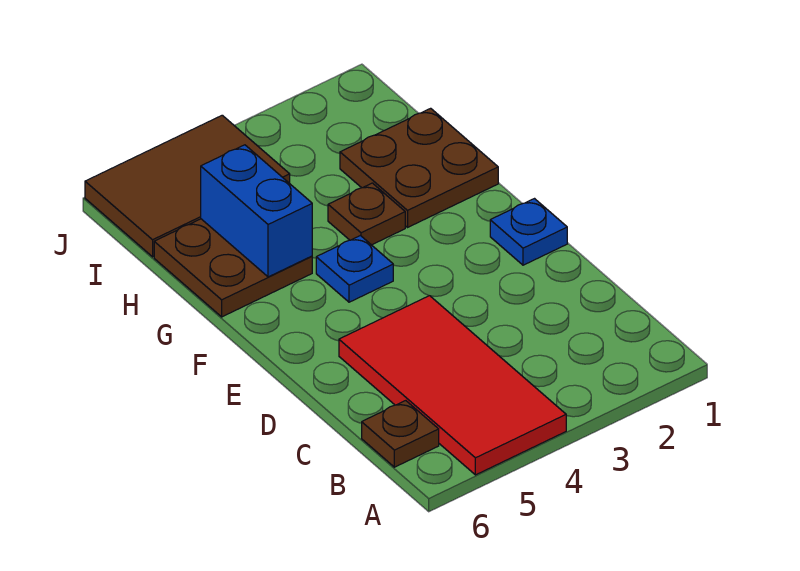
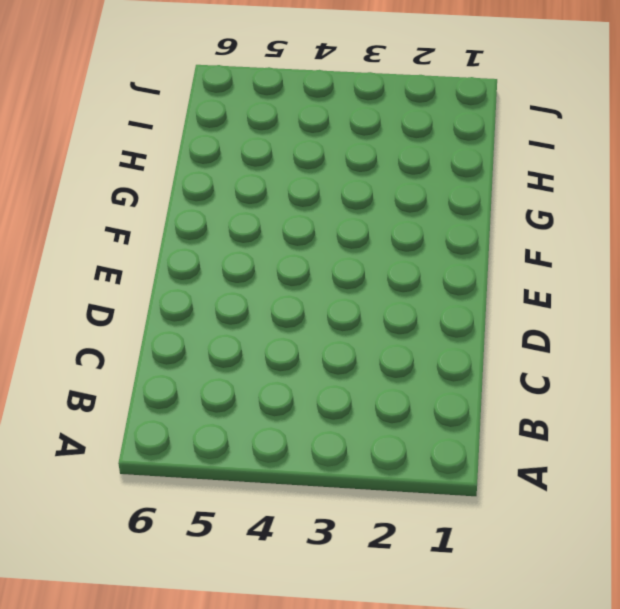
none -> red 2x4 tile [339,296,566,475]
none -> brown 1x1 plate [362,401,439,467]

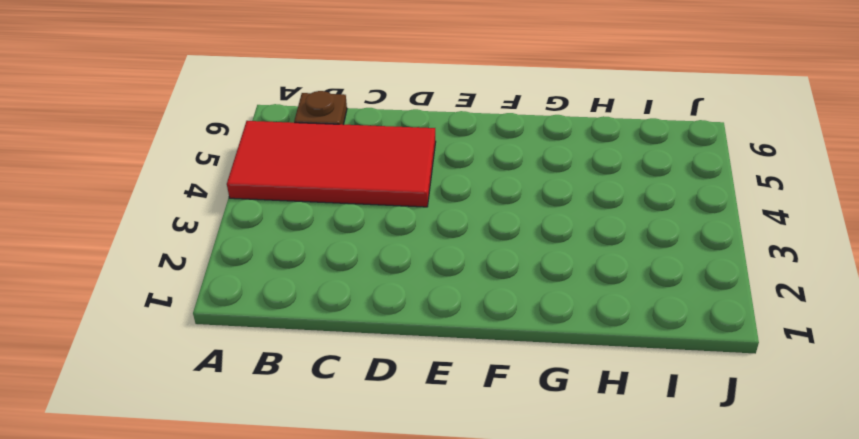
none -> blue 1x1 plate [490,199,567,265]
none -> blue 1x1 plate [316,236,393,302]

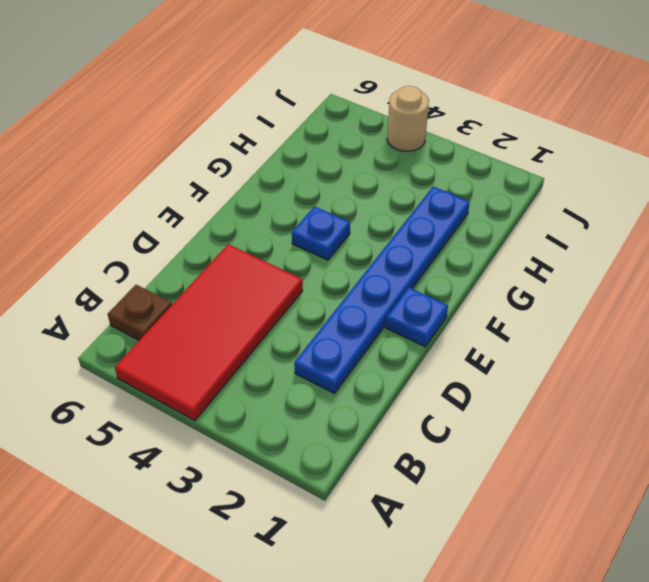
blue 1x6 plate [294,187,470,393] -> brown 2x2 plate [340,108,498,227]
tan 1x1 round brick [387,86,429,151] -> brown 2x3 tile [85,115,290,257]
none -> brown 1x1 plate [328,183,405,245]
none -> brown 2x2 plate [154,219,312,317]

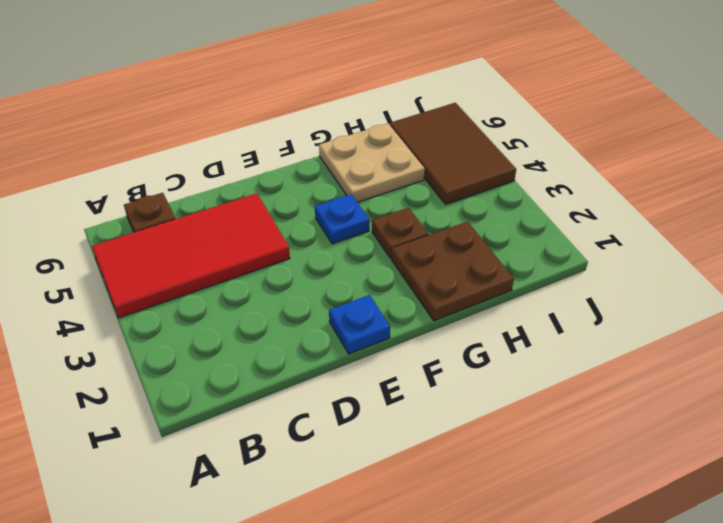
tan 2x2 plate [319,123,425,202] -> brown 2x2 plate [154,219,312,317]
none -> blue 1x2 brick [201,145,312,277]

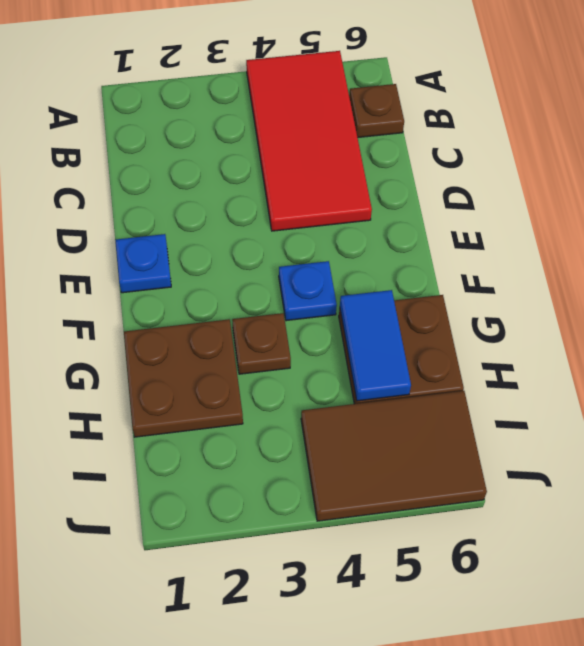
blue 1x2 tile [340,290,411,401] -> blue 1x2 brick [201,145,312,277]

